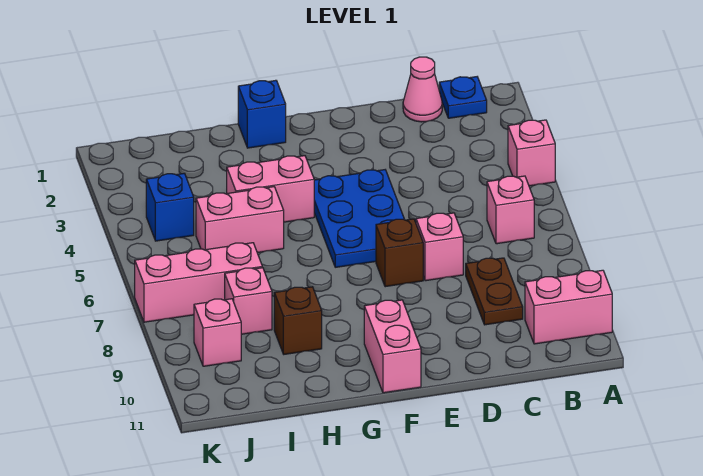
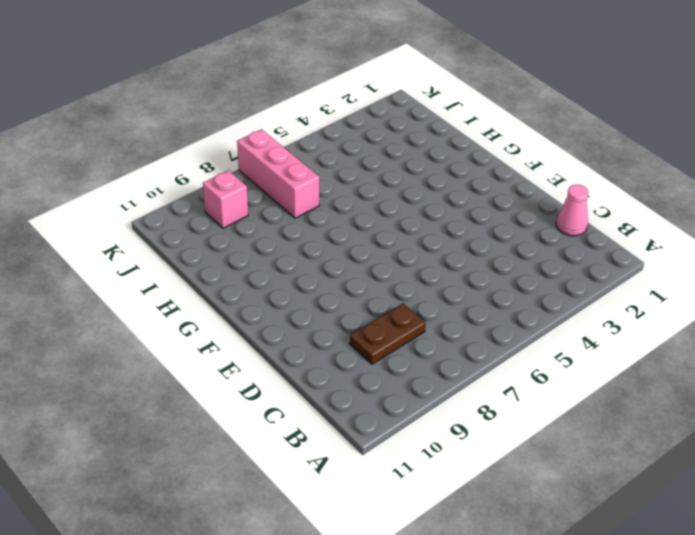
none -> pink 1x1 brick [508,120,555,186]
none -> pink 1x2 brick [525,270,612,344]
none -> blue 1x1 plate [439,77,487,118]

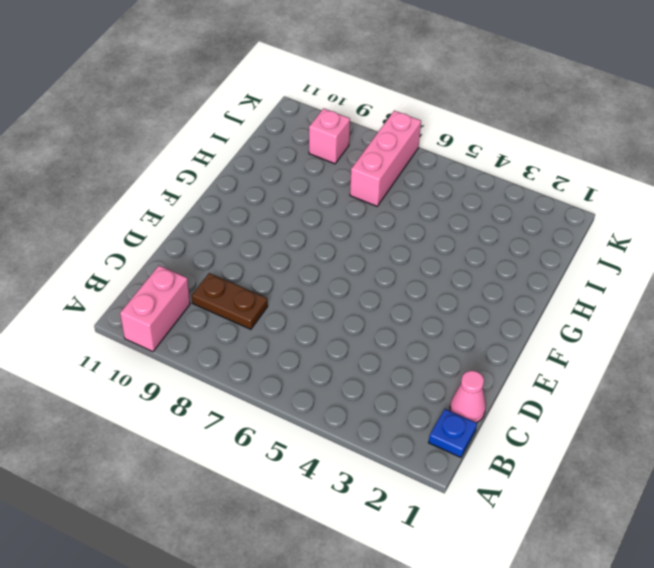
none -> pink 1x1 brick [508,120,555,186]
none -> pink 1x1 brick [487,176,534,244]
none -> pink 1x1 brick [416,213,463,281]

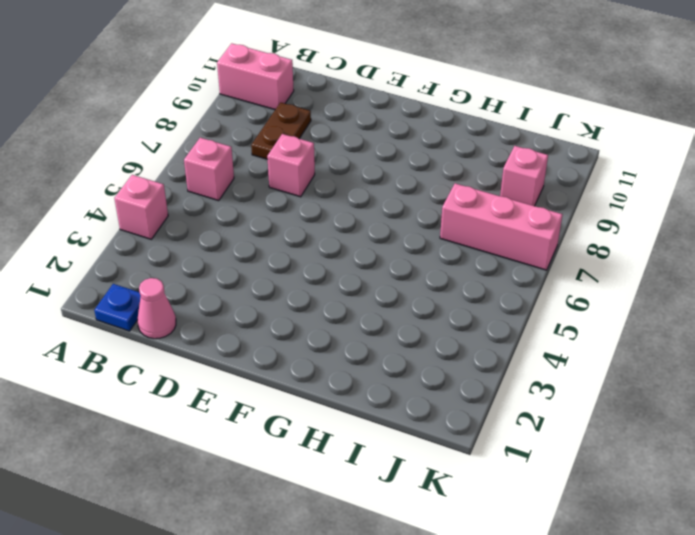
none -> blue 2x3 plate [314,170,405,267]
none -> brown 1x1 brick [376,219,423,287]
none -> pink 1x2 brick [364,300,421,393]

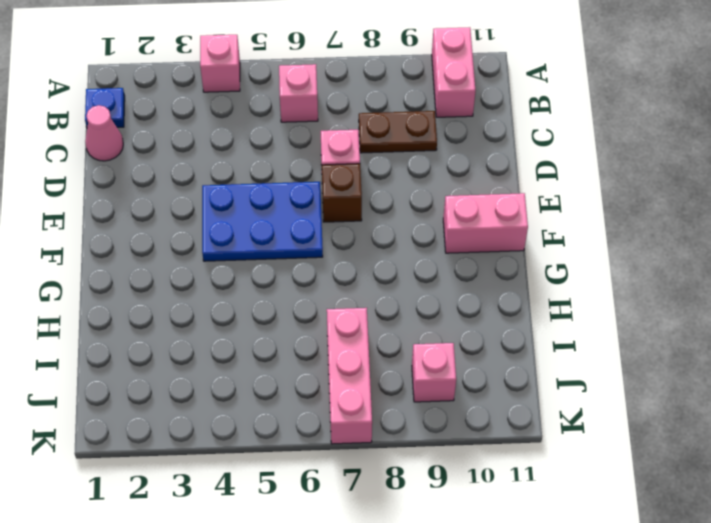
none -> blue 1x1 brick [238,80,286,148]
none -> pink 1x2 brick [227,156,314,222]
none -> pink 1x2 brick [196,187,284,253]

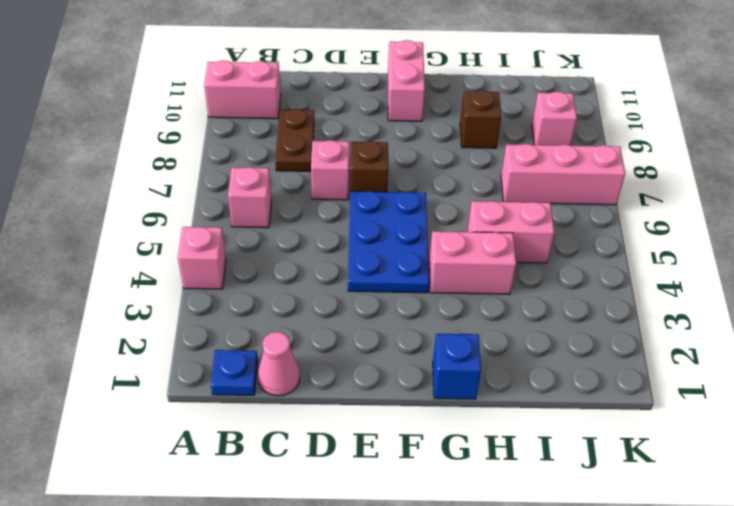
none -> pink 1x1 brick [225,268,272,334]
none -> blue 1x1 brick [146,173,194,241]

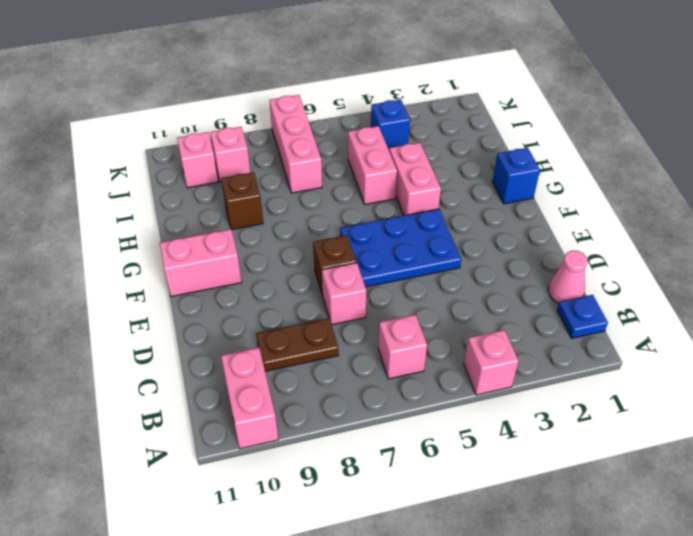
pink 1x1 brick [177,132,218,188] -> pink 1x1 brick moved to [225,268,272,334]

